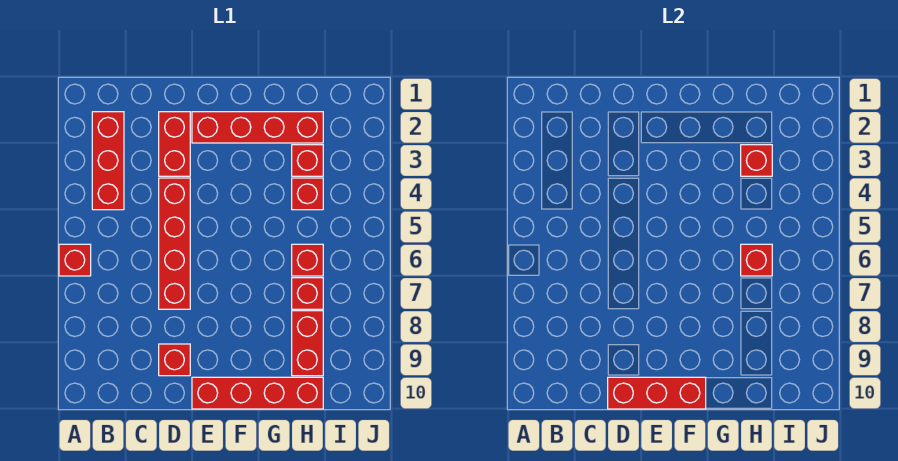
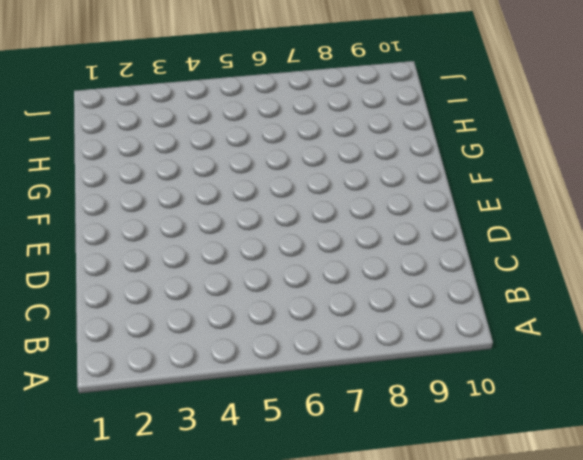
none -> red 1x1 brick [59,244,91,276]
none -> red 1x3 brick [92,112,124,210]
none -> red 1x2 brick [159,112,190,176]

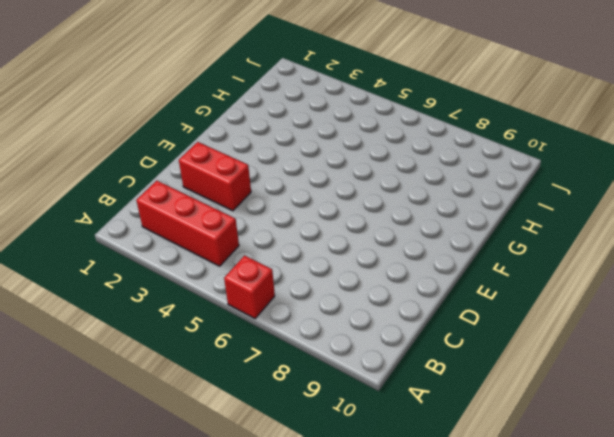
none -> red 1x4 brick [159,178,190,309]
none -> red 1x1 brick [159,344,190,376]
none -> red 1x4 brick [192,112,323,143]

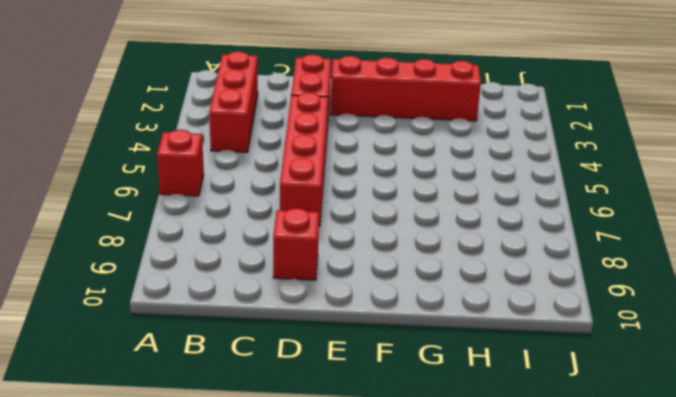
none -> red 1x4 brick [192,377,323,409]
none -> red 1x1 brick [292,145,323,176]
none -> red 1x1 brick [292,178,323,210]

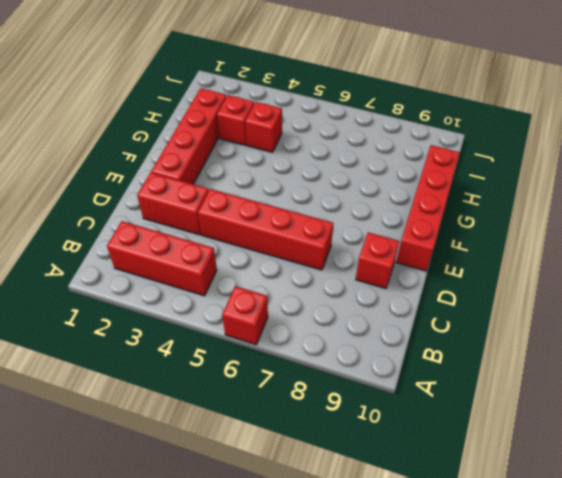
none -> red 1x1 brick [292,244,323,276]
none -> red 1x1 brick [292,278,323,309]
none -> red 1x2 brick [292,311,323,376]

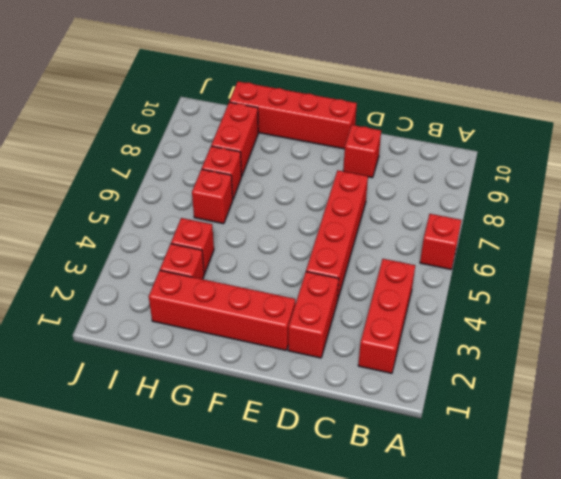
none -> red 1x3 brick [608,377,706,409]
none -> red 1x1 brick [741,145,772,176]
none -> red 1x1 brick [741,244,772,276]

